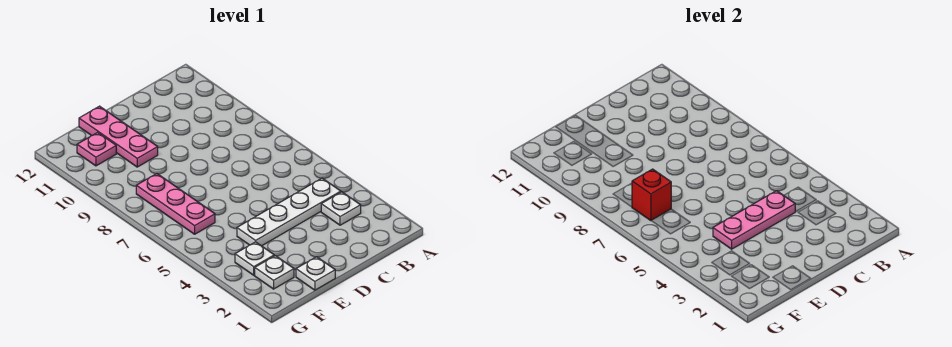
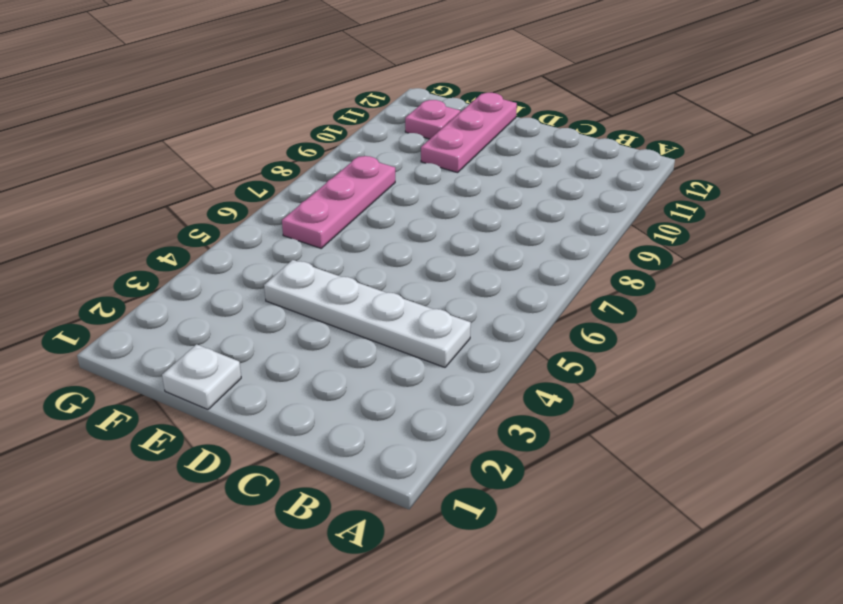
none -> white 1x1 plate [321,192,361,225]
none -> white 1x1 plate [255,256,294,289]

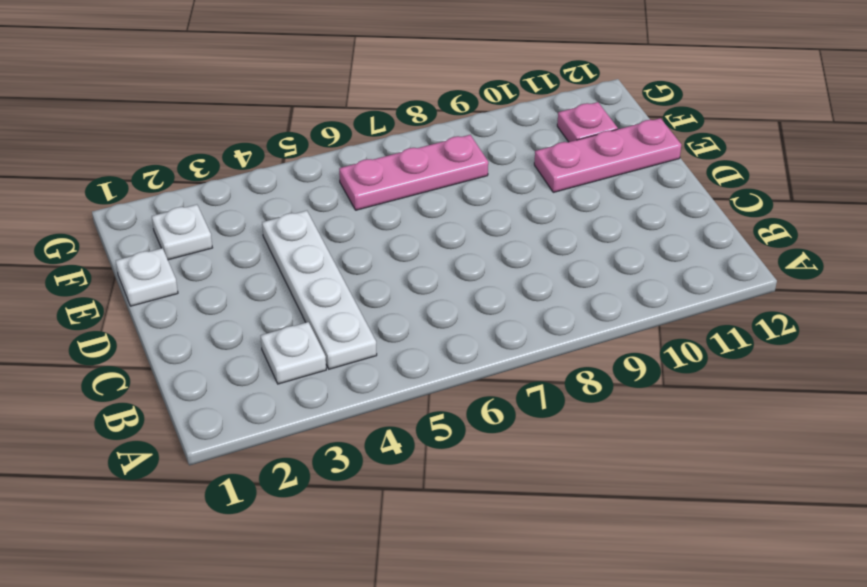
none -> white 1x1 plate [235,242,274,275]
none -> pink 1x3 plate [713,191,795,249]

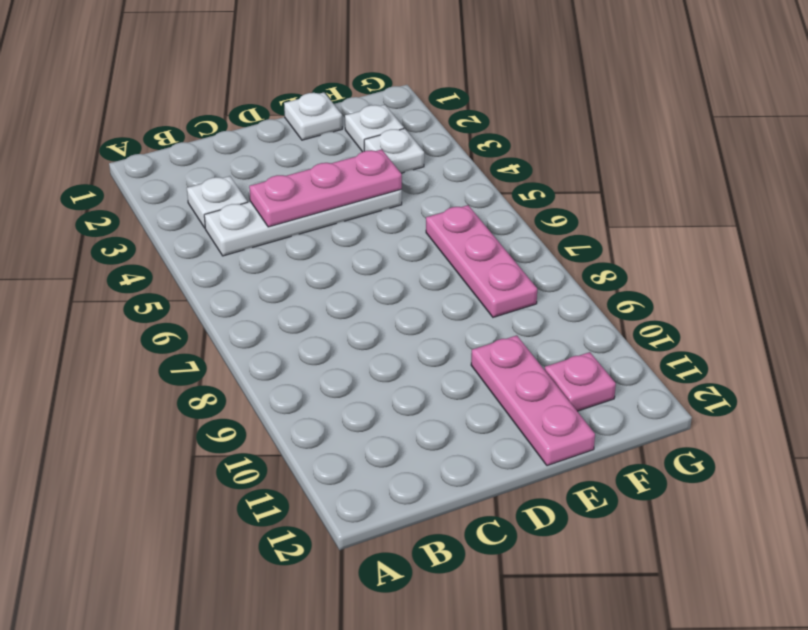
none -> red 1x1 brick [632,169,671,221]

